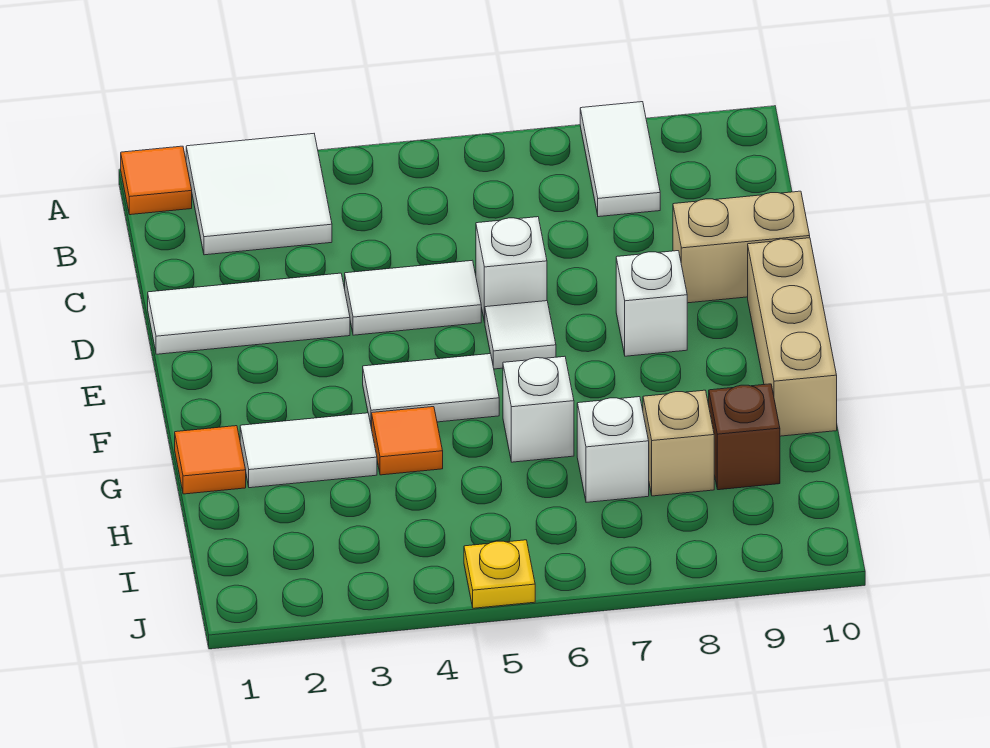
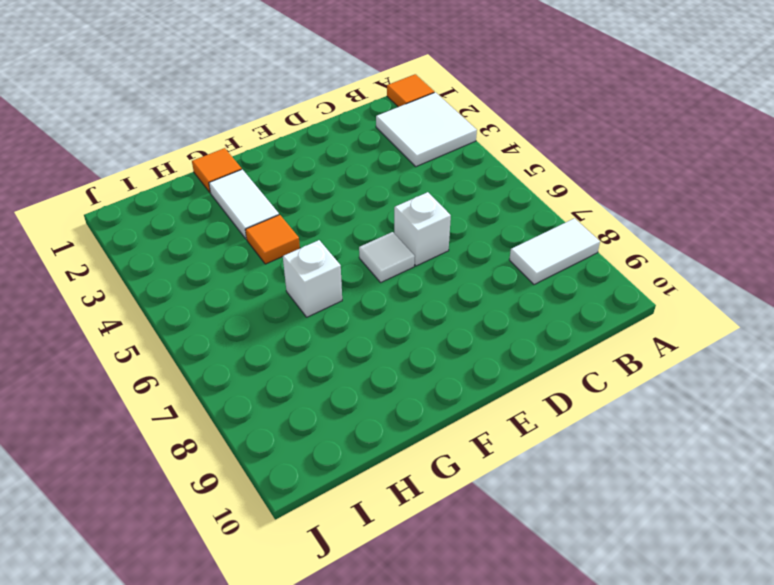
none -> white 1x3 tile [148,273,350,354]
none -> white 1x2 tile [345,260,481,335]
none -> tan 1x2 brick [673,191,810,303]

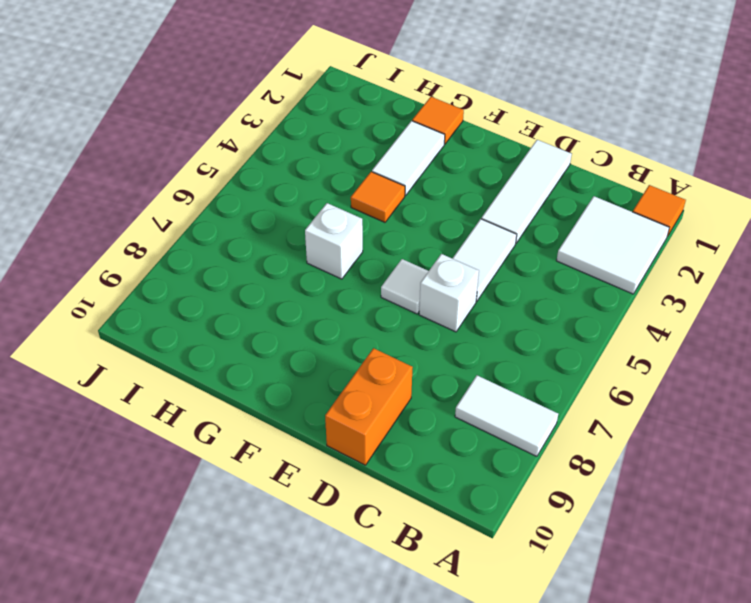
orange 1x2 brick [325,348,413,465] -> tan 1x2 brick [673,191,810,303]
none -> white 1x1 brick [616,251,687,356]
none -> tan 1x3 brick [748,238,837,436]
none -> white 1x2 tile [363,354,499,428]

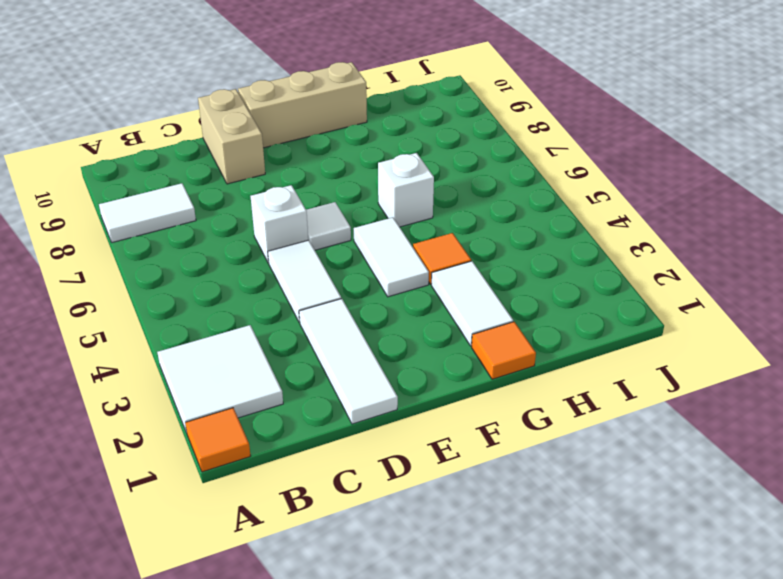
none -> white 1x1 brick [616,251,687,356]
none -> white 1x1 brick [577,397,649,502]
none -> tan 1x1 brick [643,390,714,496]

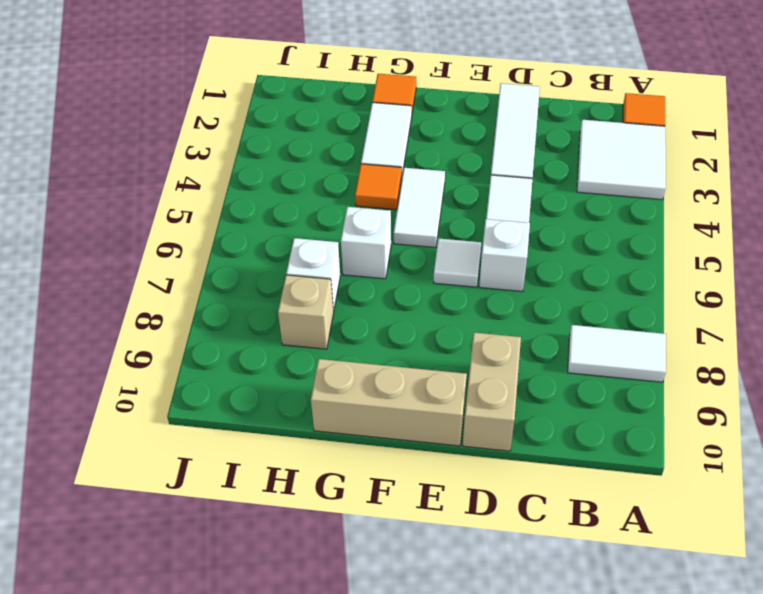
none -> white 1x1 brick [616,251,687,356]
none -> brown 1x1 brick [709,384,780,490]
none -> yellow 1x1 plate [464,540,535,608]

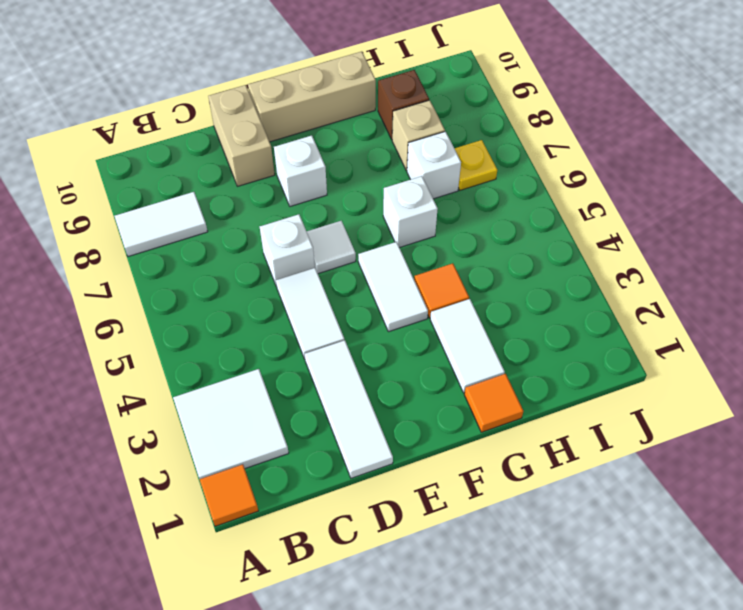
yellow 1x1 plate [455,140,497,190] -> yellow 1x1 plate moved to [464,540,535,608]

